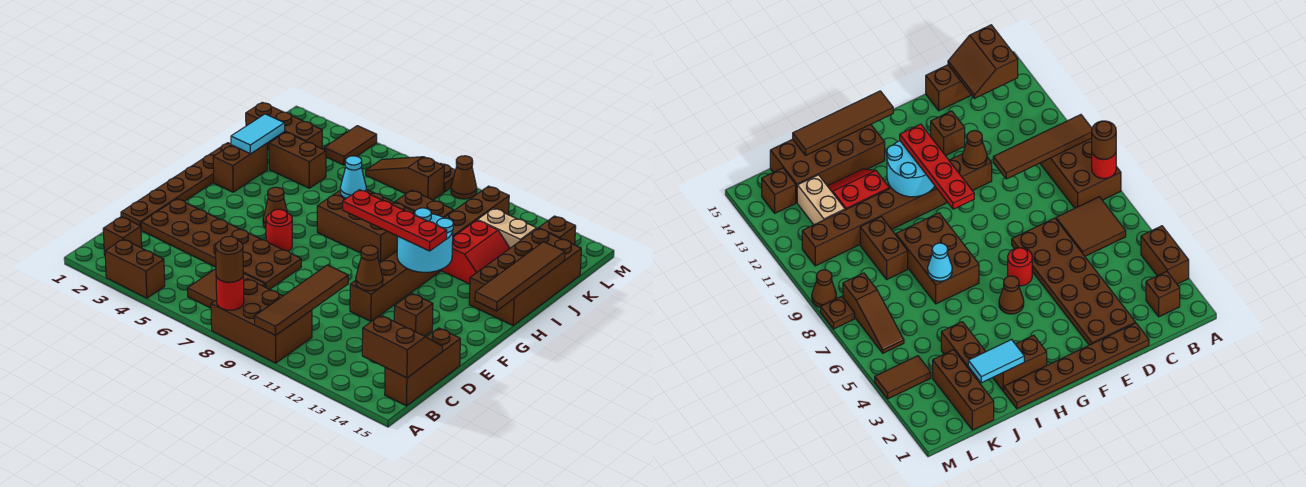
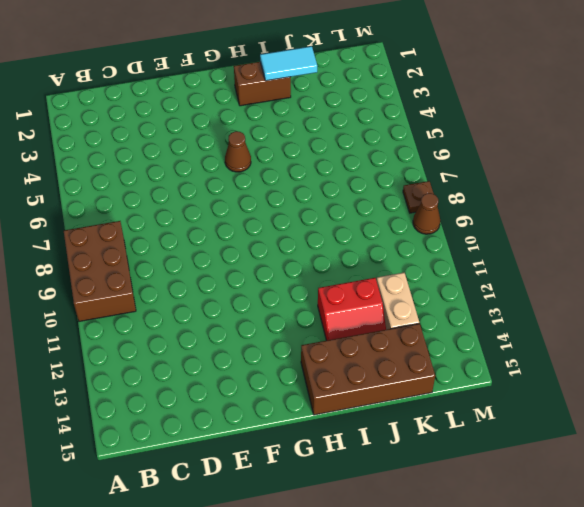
none -> brown 1x2 brick [105,239,165,298]
none -> brown 1x1 brick [103,217,142,255]
none -> brown 2x2 tile [187,269,265,308]
none -> brown 1x3 brick [385,328,460,406]

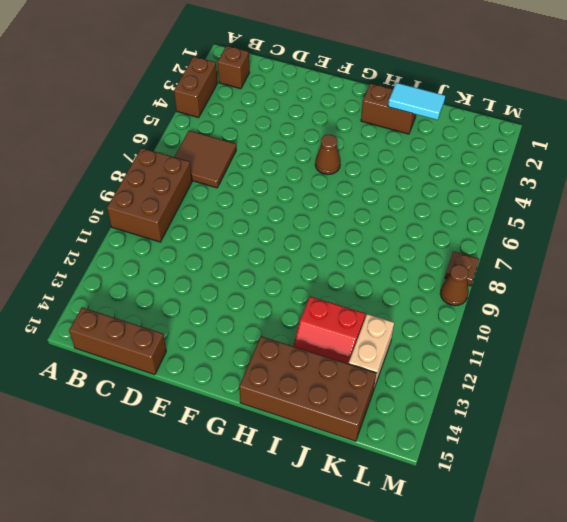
none -> brown 1x6 plate [121,143,231,230]
none -> brown 2x6 plate [141,199,301,289]
none -> brown 1x8 brick [350,186,509,321]
none -> brown 1x1 brick [394,293,433,336]

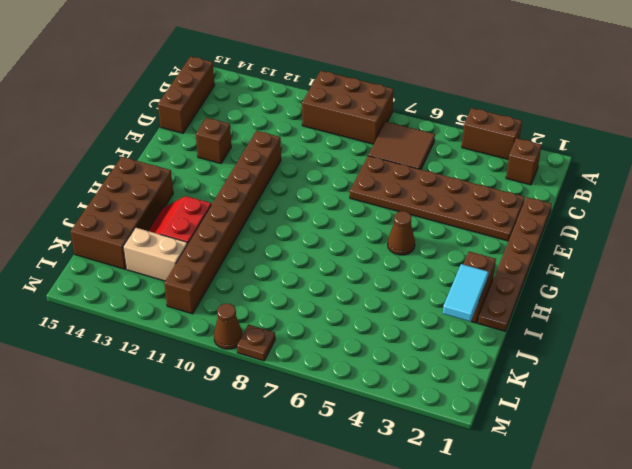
none -> red 1x1 round brick [266,209,292,251]
none -> brown 2x3 brick [317,189,415,262]
none -> brown 1x2 brick [269,132,326,188]
none -> brown 1x2 brick [395,190,454,218]

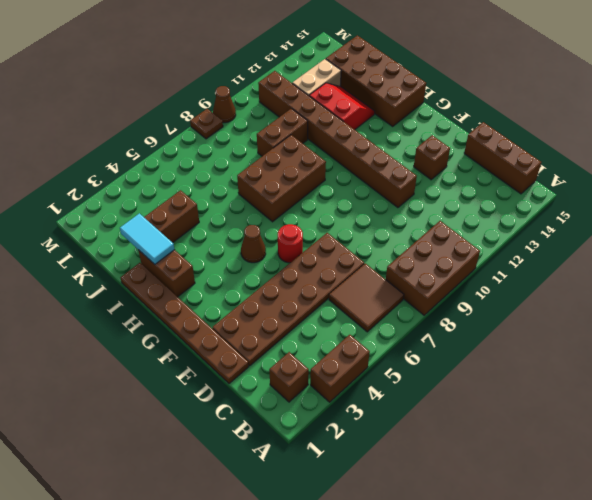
none -> brown 1x3 brick [246,102,322,150]
none -> brown 1x2 tile [324,126,377,165]
none -> brown 1x3 slope [366,157,444,200]
none -> brown 1x1 brick [538,216,576,245]

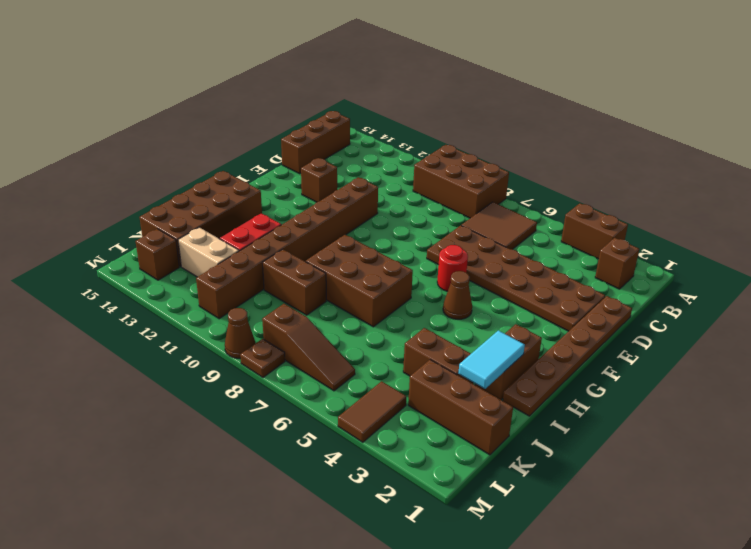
none -> red 1x1 round brick [216,277,244,310]
none -> brown 1x4 tile [254,265,348,335]
none -> brown 2x2 slope [362,315,443,378]
none -> brown 1x1 cone [356,245,383,291]

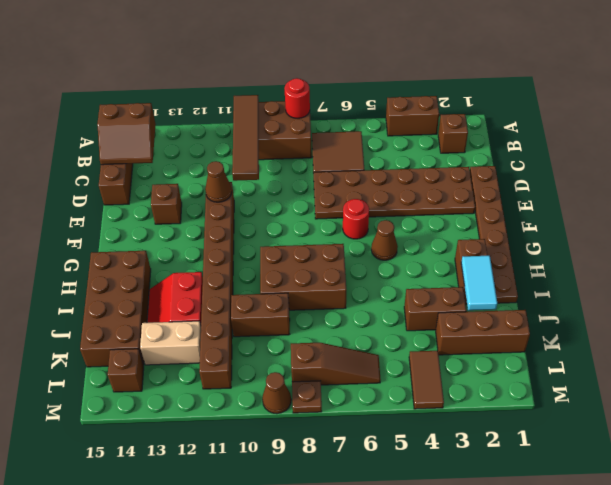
none -> cyan 2x2 round brick [397,208,454,272]
none -> brown 1x4 tile [475,242,565,311]
none -> cyan 1x1 cone [340,156,366,199]
none -> brown 1x1 round brick [216,236,243,282]

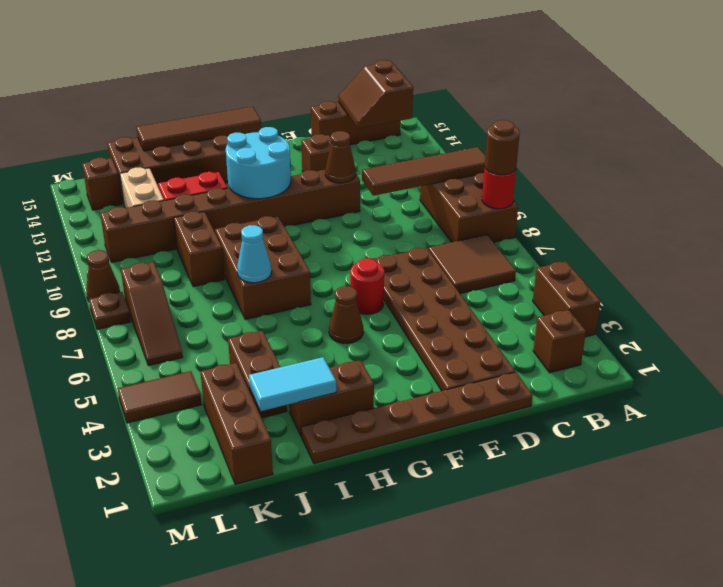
none -> red 1x4 plate [343,190,447,251]

